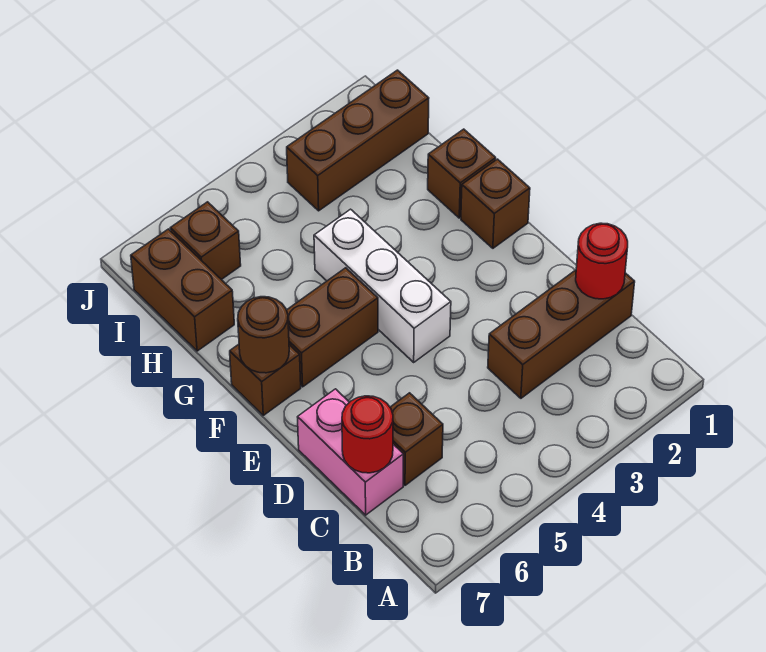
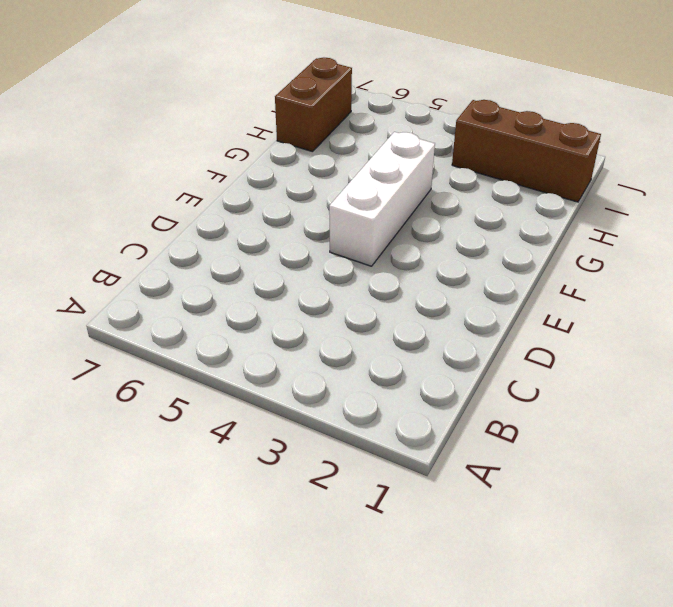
none -> brown 1x3 brick [488,270,635,398]
none -> brown 1x1 brick [390,393,443,485]
none -> pink 1x2 brick [298,389,403,515]

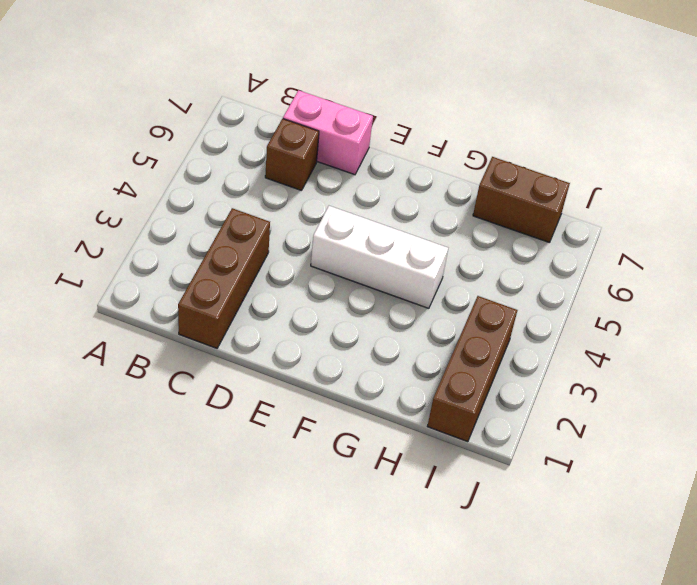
none -> brown 1x1 brick [461,159,530,248]
none -> brown 1x2 brick [287,268,378,387]
none -> brown 1x1 brick [230,344,301,415]

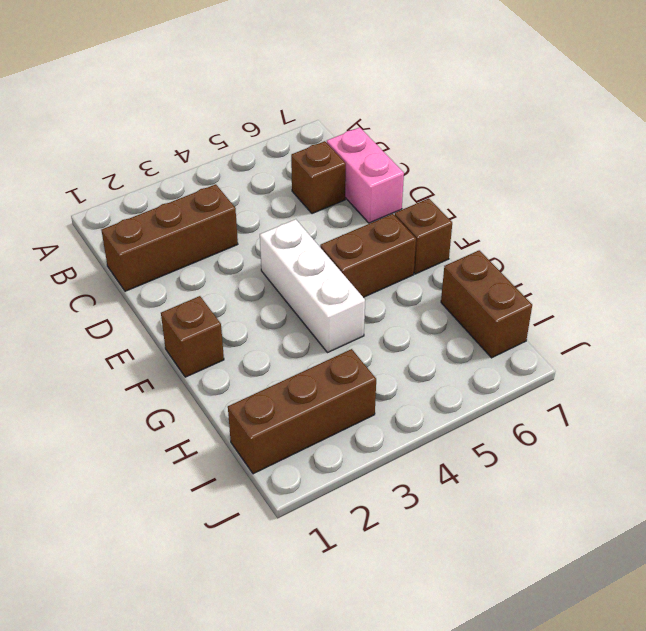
none -> brown 1x1 brick [428,129,496,218]
none -> brown 1x1 brick [170,202,241,280]
none -> red 1x1 round brick [576,223,628,299]

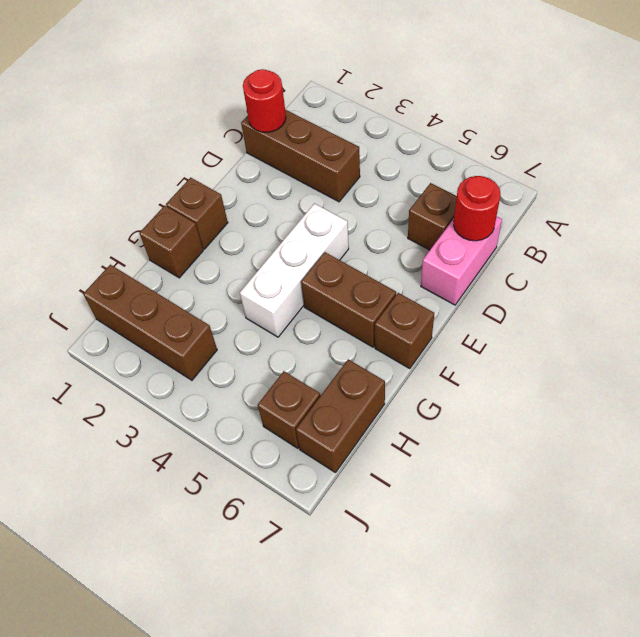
none -> brown 1x1 round brick [238,297,289,373]

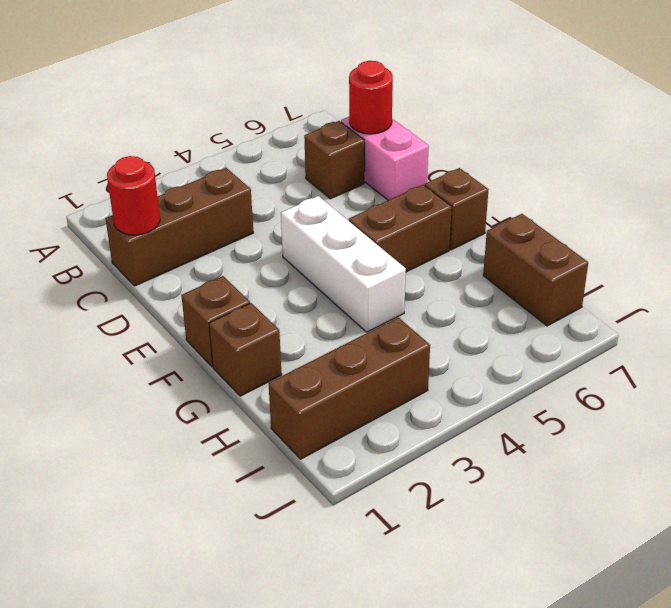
none -> brown 1x1 brick [170,202,241,280]
none -> brown 1x1 round brick [238,297,289,373]

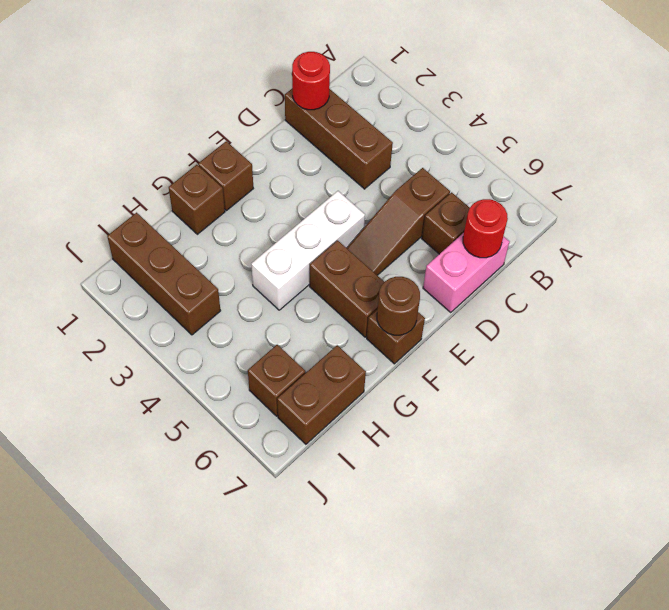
brown 1x3 slope [347,168,450,275] -> none

